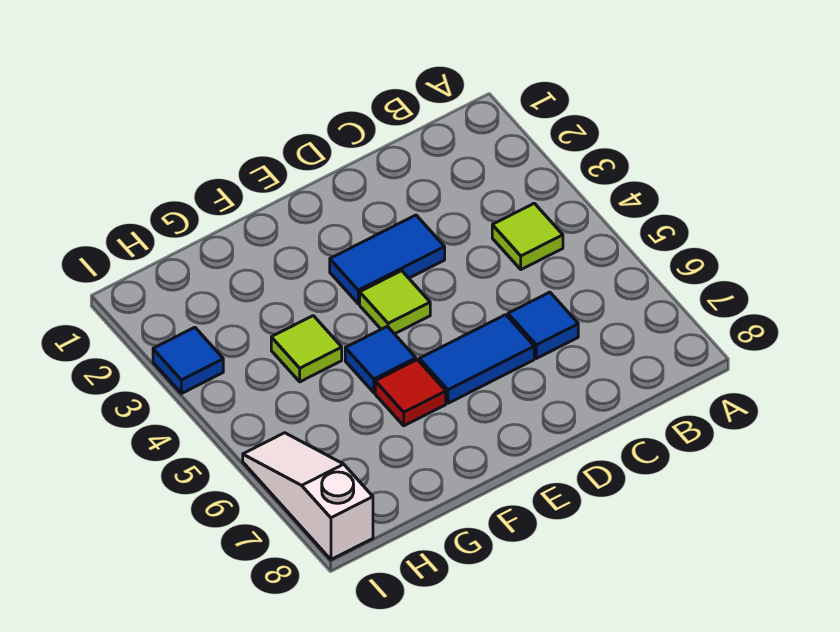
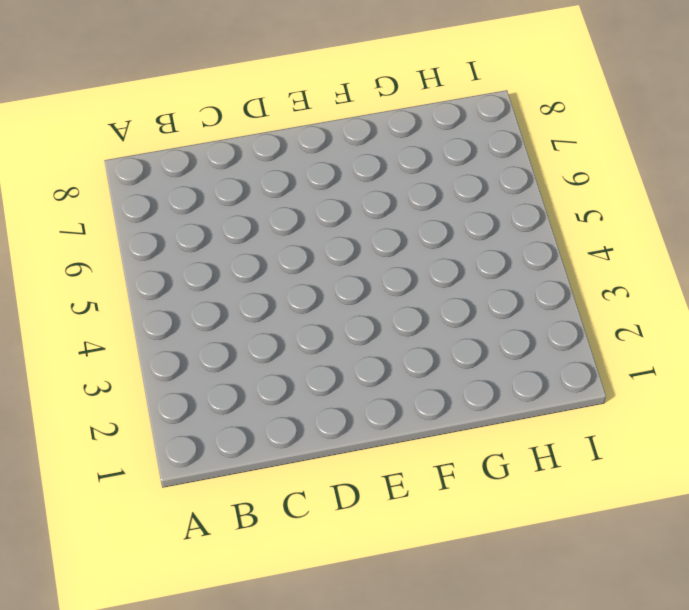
none -> lime 1x1 tile [492,203,563,269]
none -> blue 1x1 tile [508,292,578,358]

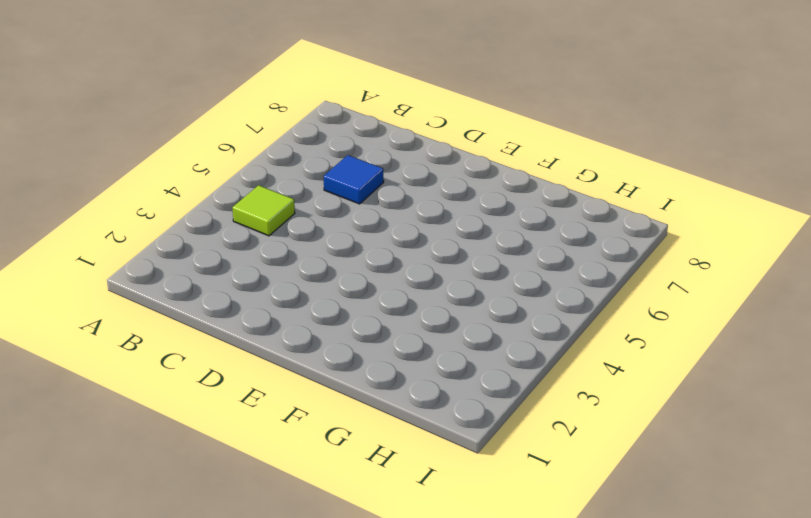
none -> blue 1x2 tile [330,215,445,304]
none -> blue 1x2 tile [419,315,534,403]

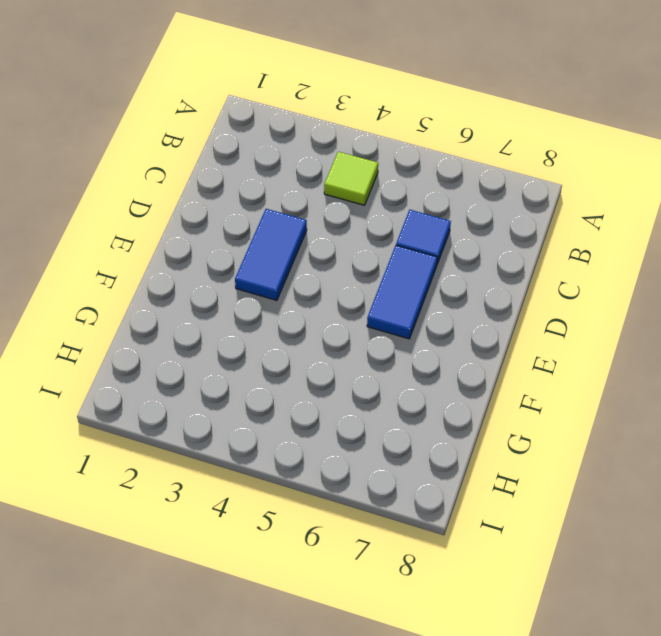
none -> lime 1x1 tile [360,271,430,334]
none -> blue 1x1 tile [345,326,416,393]

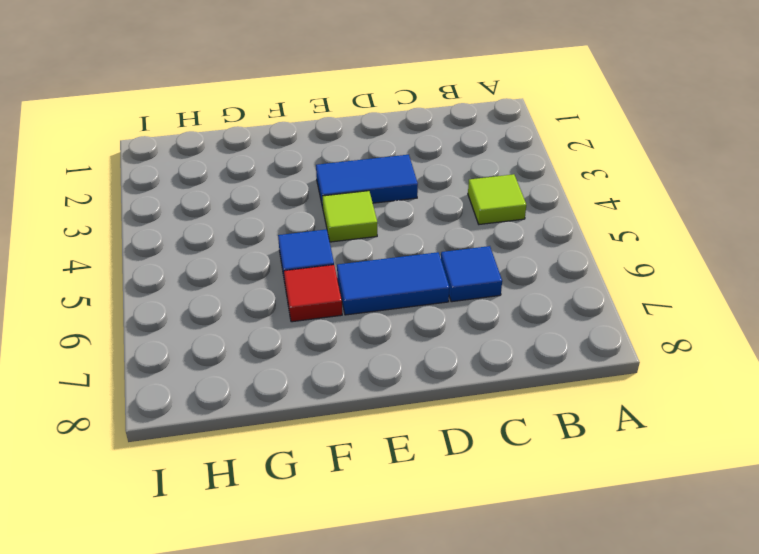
none -> lime 1x1 tile [271,316,342,382]
none -> blue 1x1 tile [153,327,223,394]

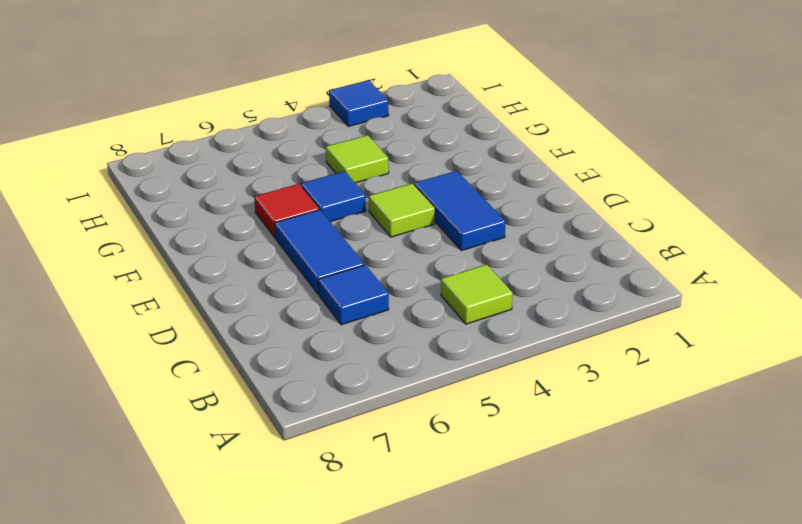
none -> white 1x3 slope [243,433,373,560]

